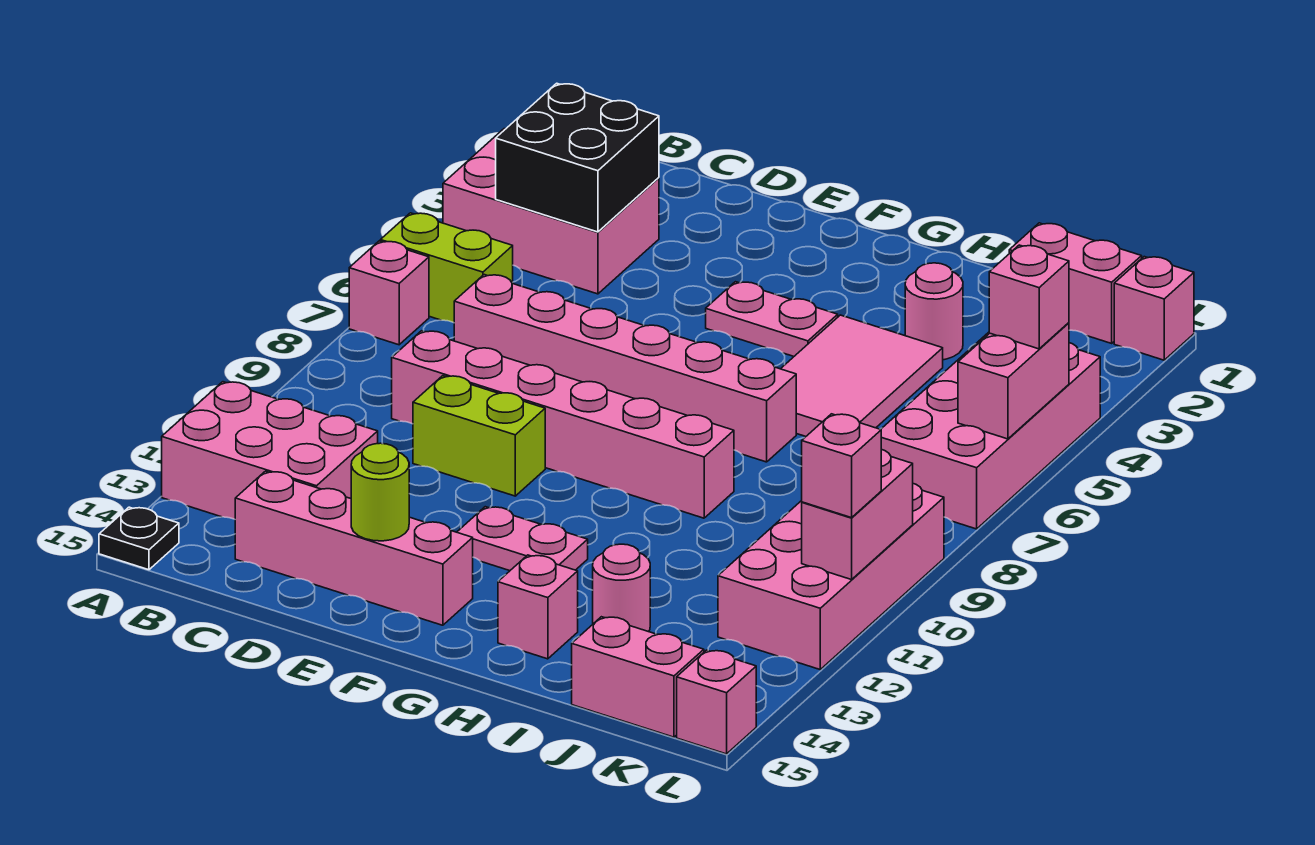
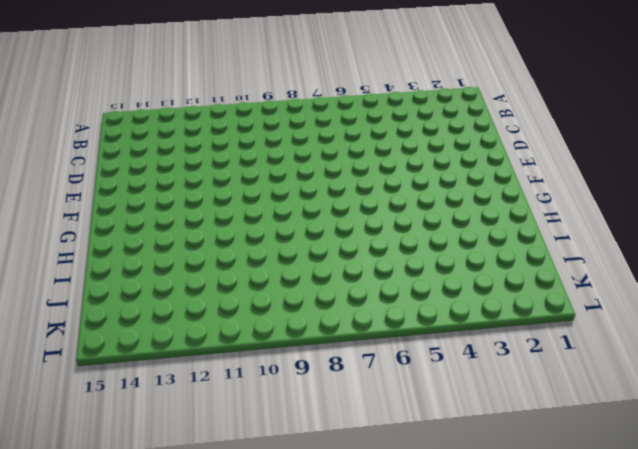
none -> pink 2x3 brick [443,129,659,294]
none -> lime 1x2 brick [380,213,513,323]
none -> pink 1x1 brick [349,241,429,345]

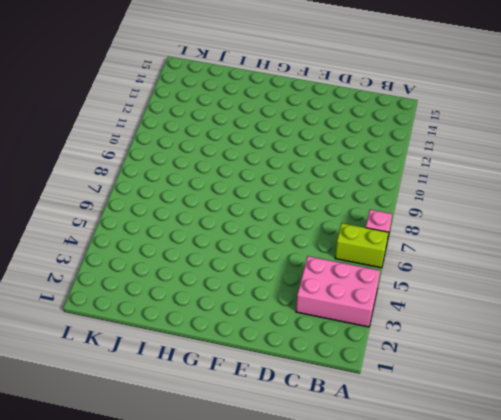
none -> pink 2x3 brick [162,382,378,519]
none -> black 1x1 plate [99,507,179,570]
none -> pink 1x6 brick [454,275,796,462]

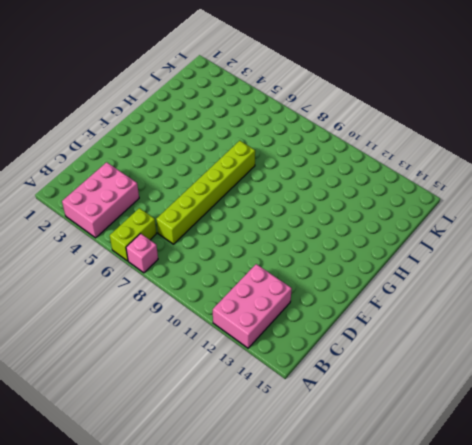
lime 1x6 brick [156,141,255,244] -> pink 1x6 brick [454,275,796,462]
none -> black 1x1 plate [99,507,179,570]
none -> pink 1x6 brick [392,331,734,518]
none -> pink 1x4 brick [235,471,473,625]

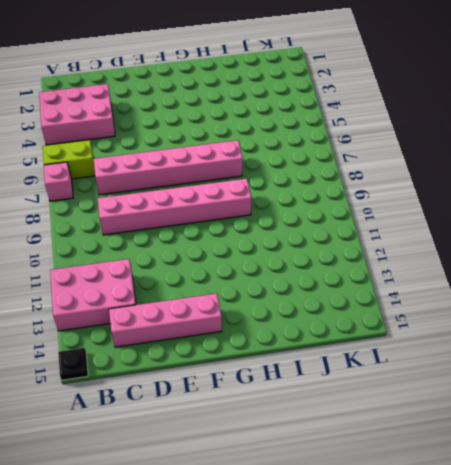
none -> lime 1x2 brick [413,376,545,496]
none -> pink 1x2 plate [706,282,838,356]
none -> pink 1x2 plate [457,507,588,571]

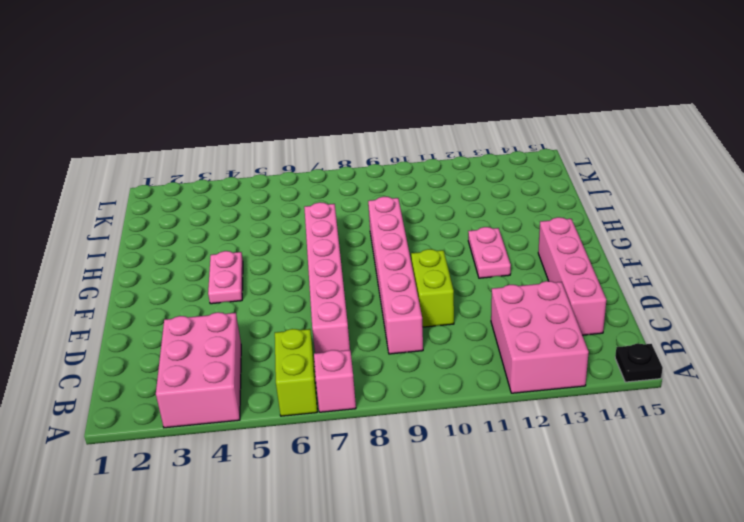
none -> pink 2x3 tile [781,315,943,436]
none -> pink 1x1 brick [498,555,578,659]
none -> pink 1x1 round brick [905,263,963,360]

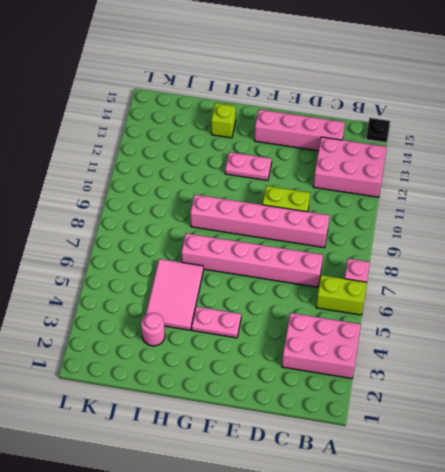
lime 1x1 brick [211,103,236,138] -> pink 1x1 brick [498,555,578,659]
none -> pink 1x1 round brick [593,544,650,632]
none -> pink 1x2 brick [1009,223,1142,343]
none -> pink 1x2 brick [572,617,704,737]

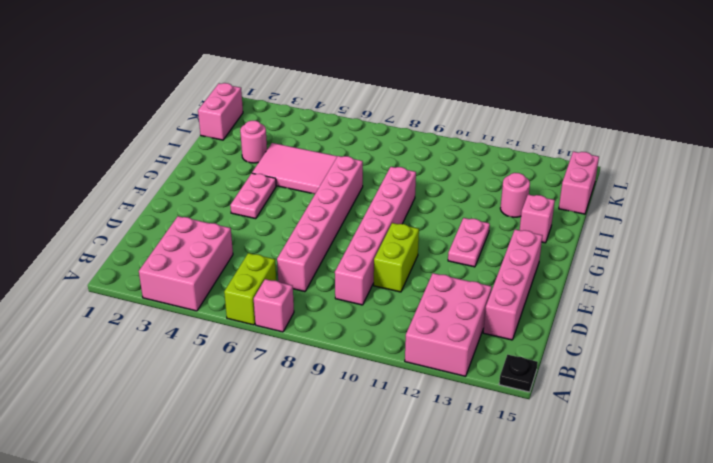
none -> pink 2x4 brick [881,332,1100,529]
none -> pink 2x4 brick [718,484,944,669]
none -> pink 1x1 brick [1114,257,1194,360]

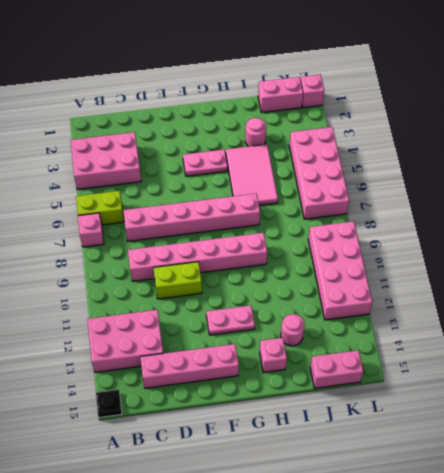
none -> pink 1x1 brick [677,650,756,754]
none -> black 2x2 brick [496,83,659,232]
none -> lime 1x1 round brick [351,443,409,541]

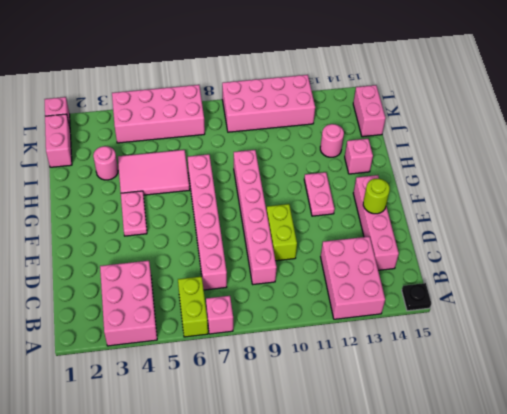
none -> pink 1x1 brick [677,650,756,754]
none -> black 2x2 brick [496,83,659,232]
none -> pink 1x2 brick [958,323,1069,439]

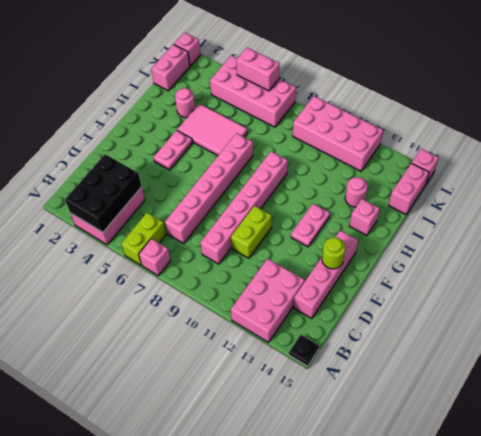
black 2x3 brick [65,154,142,232] -> black 2x2 brick [496,83,659,232]
none -> pink 1x2 brick [802,450,913,580]
none -> pink 1x1 brick [989,245,1069,349]
none -> pink 1x1 brick [802,414,881,518]

